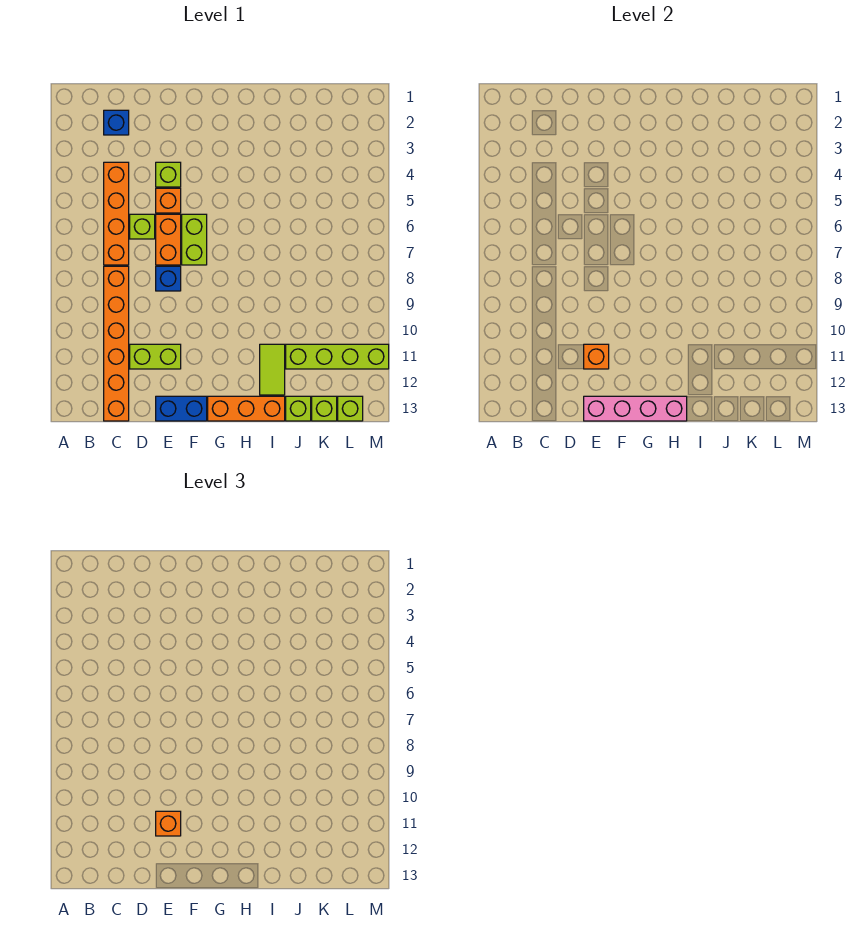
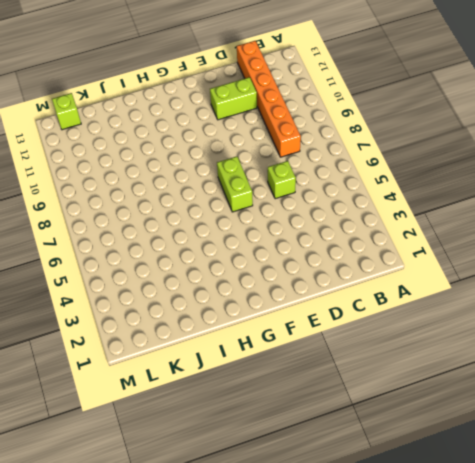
none -> blue 1x1 brick [104,110,129,135]
none -> orange 1x4 brick [104,162,129,265]
none -> lime 1x1 brick [156,162,181,187]

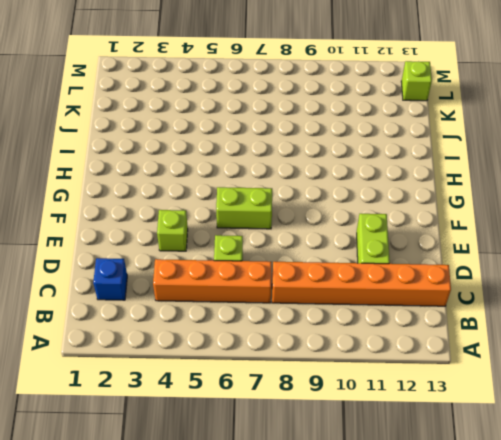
none -> orange 1x1 brick [156,188,181,213]
none -> orange 1x2 brick [156,214,181,265]
none -> blue 1x1 brick [156,266,181,291]

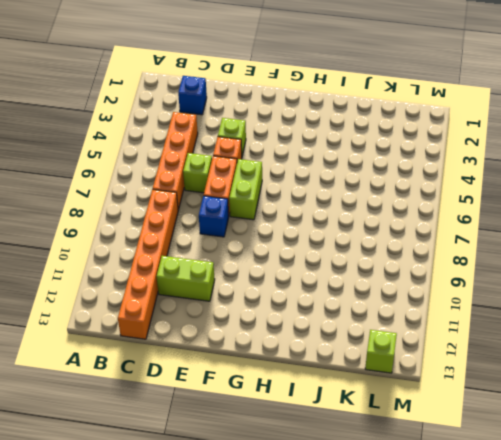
none -> blue 1x2 brick [156,396,207,421]
none -> orange 1x3 brick [208,396,285,421]
none -> lime 1x2 tile [260,344,285,395]

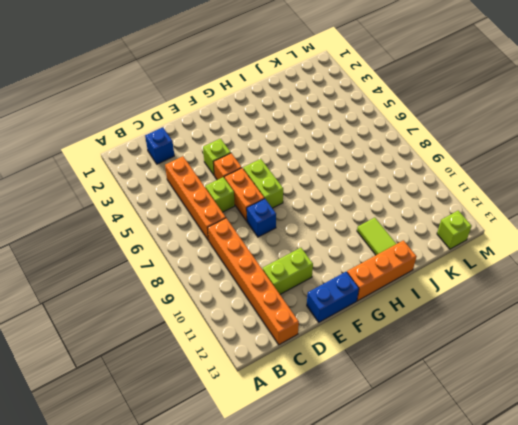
none -> lime 1x4 brick [286,344,389,369]
none -> lime 1x1 brick [286,396,311,421]
none -> lime 1x1 brick [312,396,337,421]

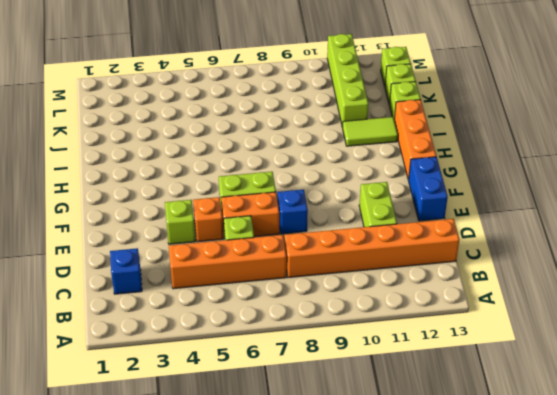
none -> orange 1x1 brick [584,344,609,369]
none -> pink 1x4 brick [584,396,687,421]
none -> orange 1x1 brick [156,811,181,836]

